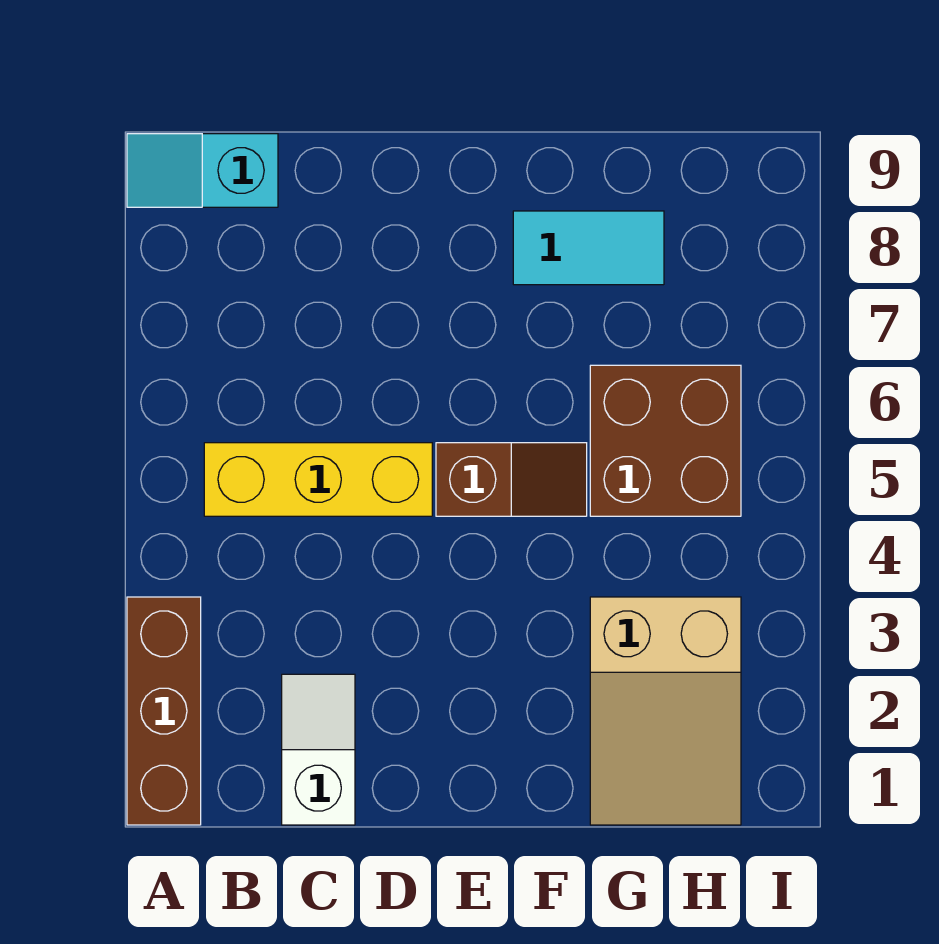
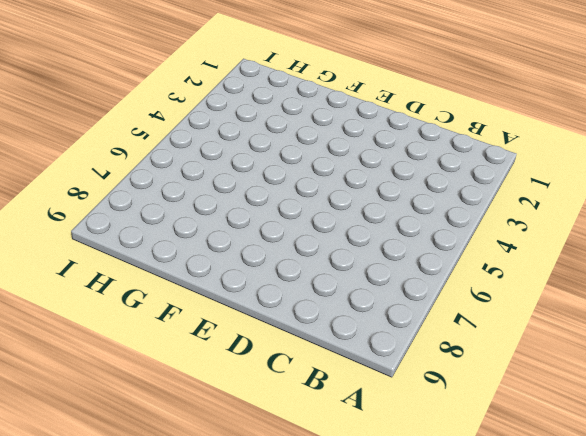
none -> brown 1x3 brick [127,597,201,825]
none -> cyan 1x2 slope [127,134,278,207]

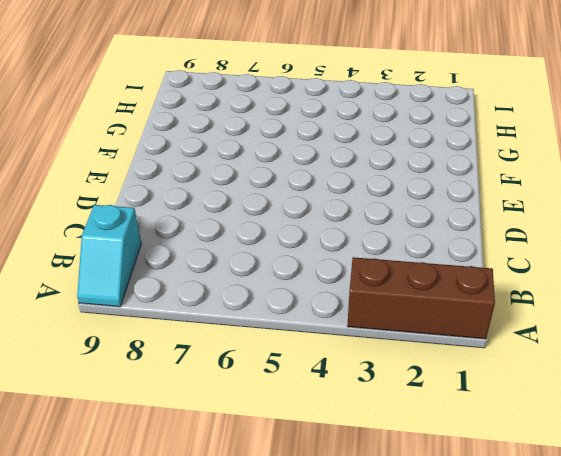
none -> yellow 1x3 brick [204,443,432,516]
none -> white 1x2 slope [282,674,355,825]

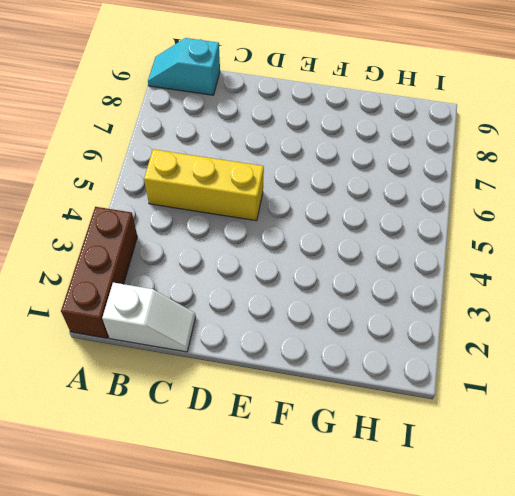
white 1x2 slope [102,283,196,352] -> white 1x2 slope turned to [282,674,355,825]
none -> brown 1x2 slope [436,443,587,516]
none -> cyan 1x2 tile [513,211,664,285]

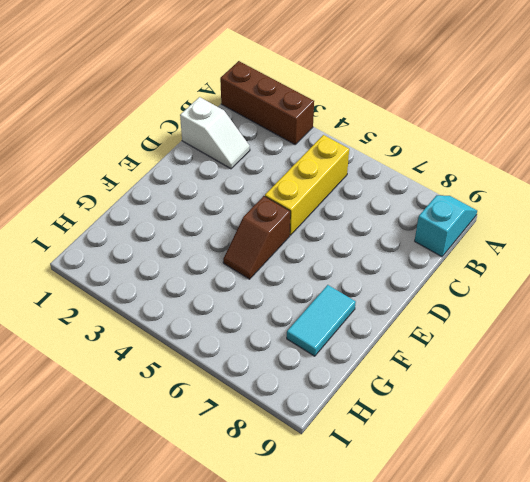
none -> tan 2x3 slope [590,597,741,825]
none -> brown 2x2 brick [590,365,741,516]

